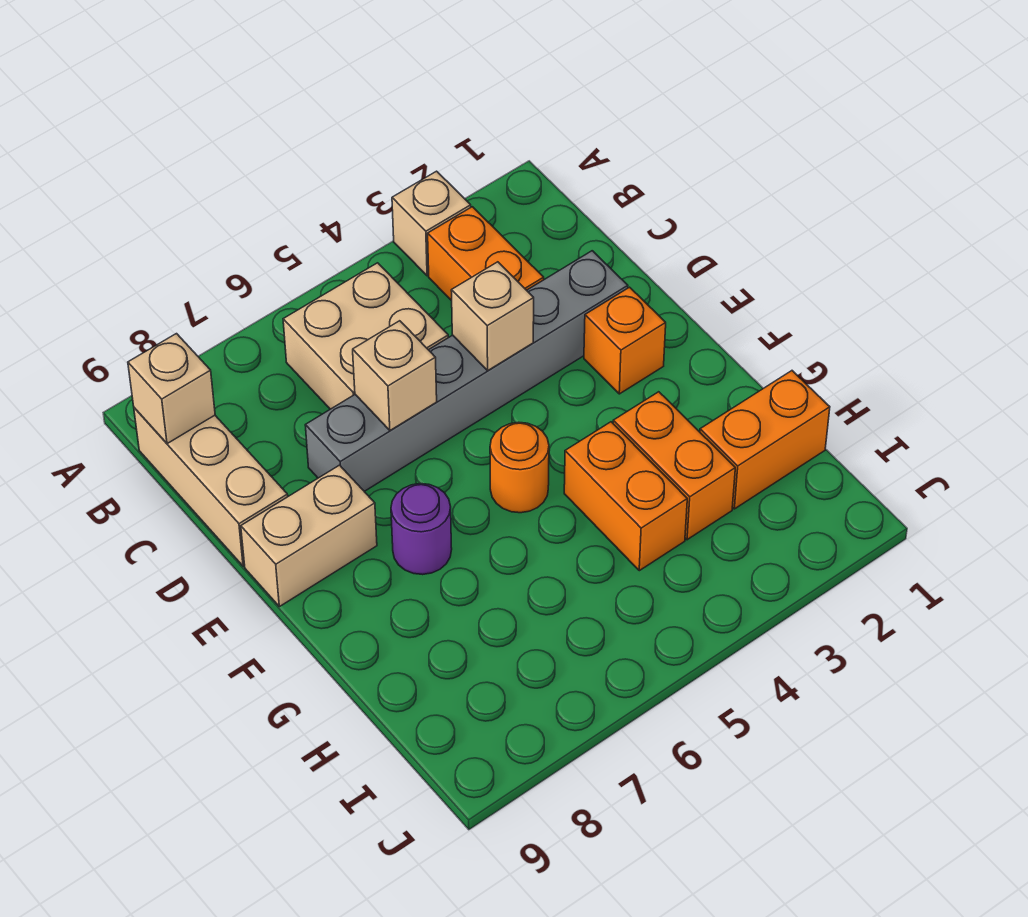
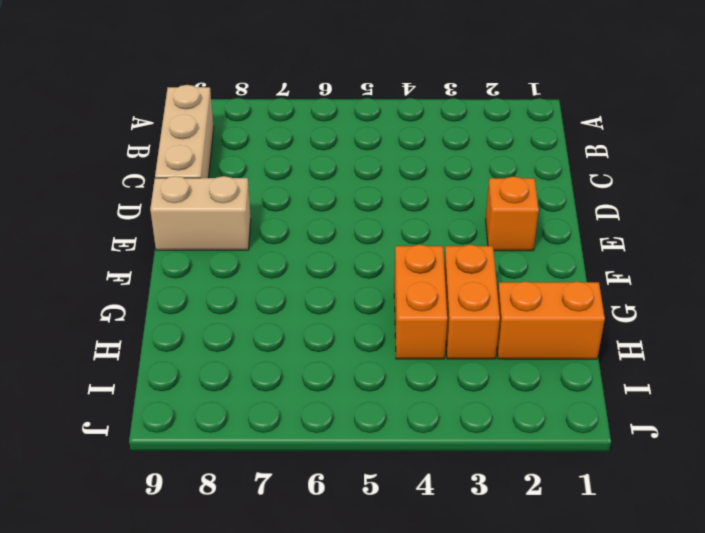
none -> tan 1x1 brick [392,171,471,276]
none -> orange 1x2 brick [428,207,544,301]
none -> tan 2x2 brick [283,263,448,409]

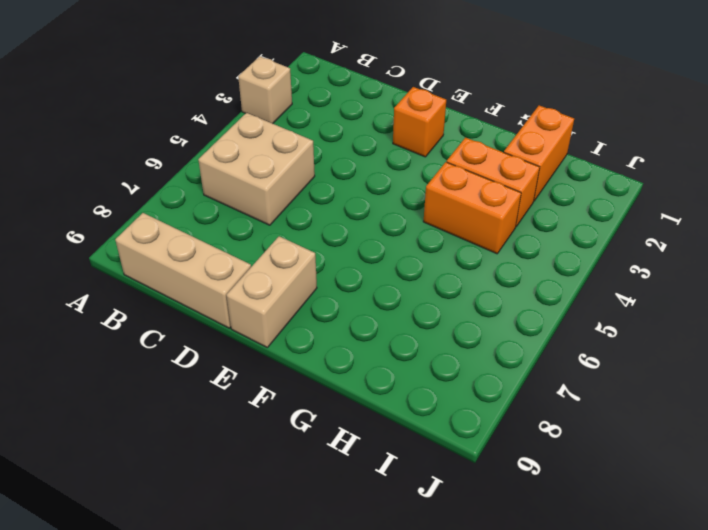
none -> orange 1x2 brick [428,207,544,301]
none -> grey 1x6 brick [305,251,628,491]
none -> orange 1x1 round brick [490,422,549,513]

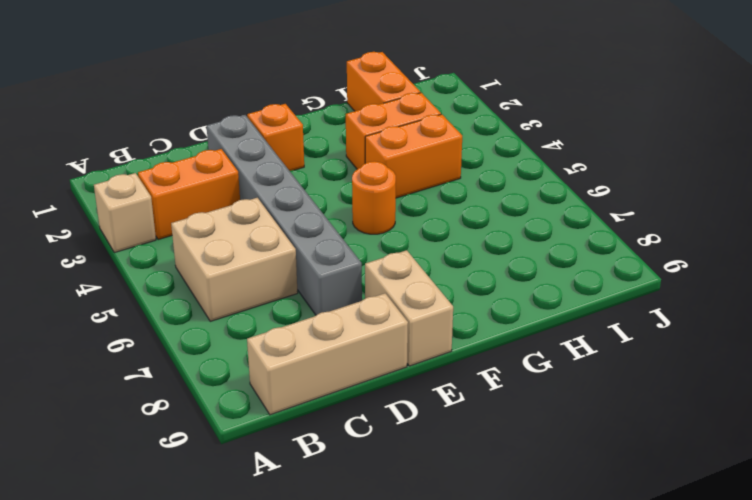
none -> purple 1x1 round brick [391,484,452,575]
none -> tan 1x1 brick [128,334,215,444]
none -> tan 1x1 brick [451,262,534,370]

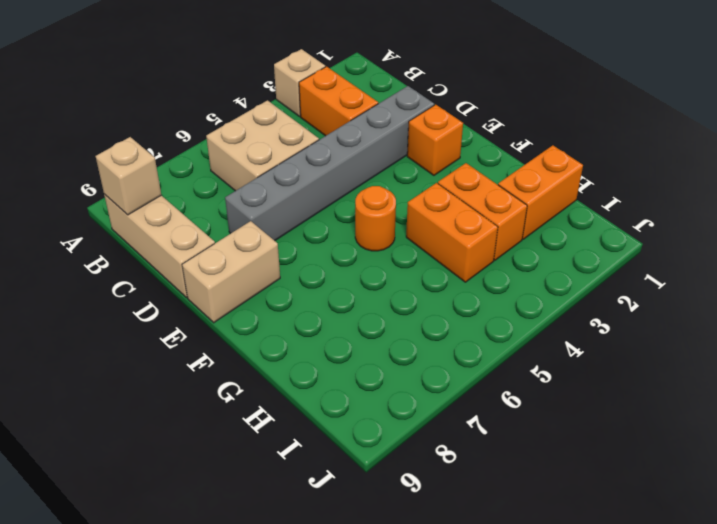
none -> purple 1x1 round brick [391,484,452,575]
none -> tan 1x1 brick [451,262,534,370]
none -> tan 1x1 brick [353,321,437,430]

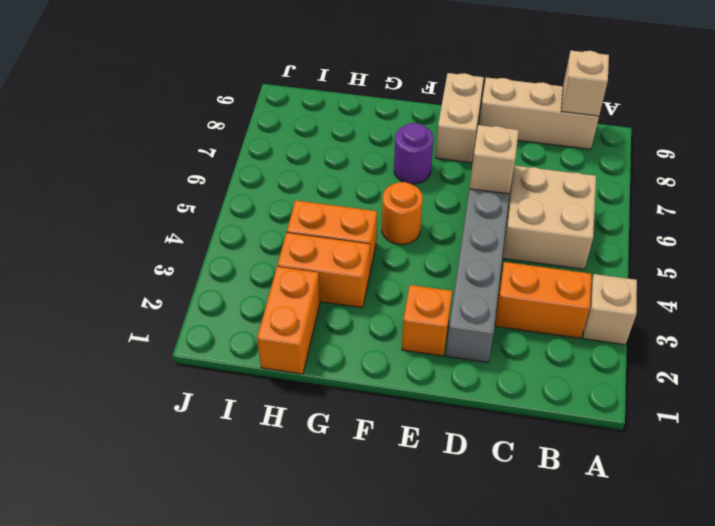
none -> tan 1x1 brick [451,262,534,370]

